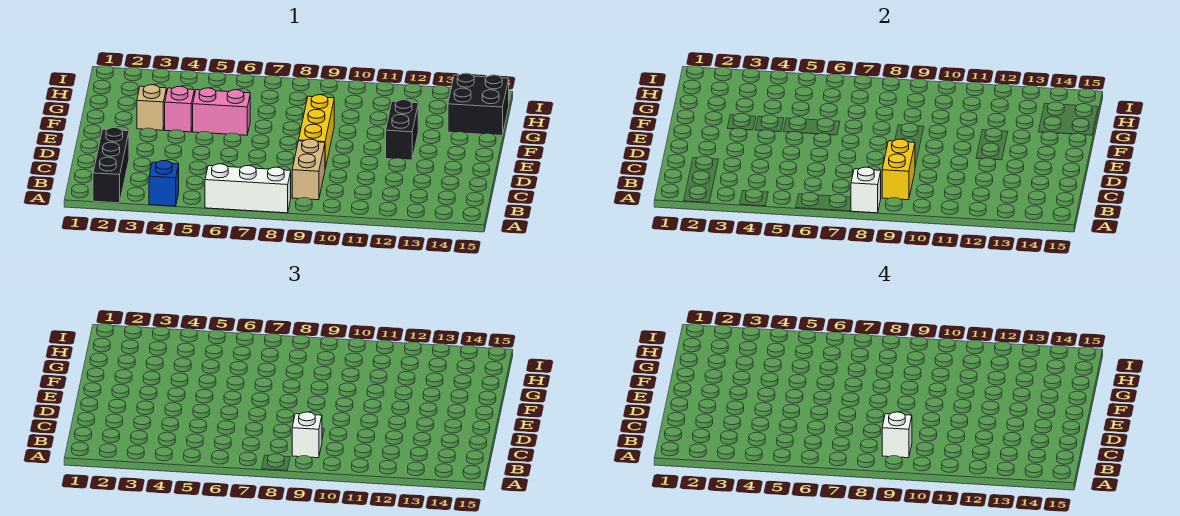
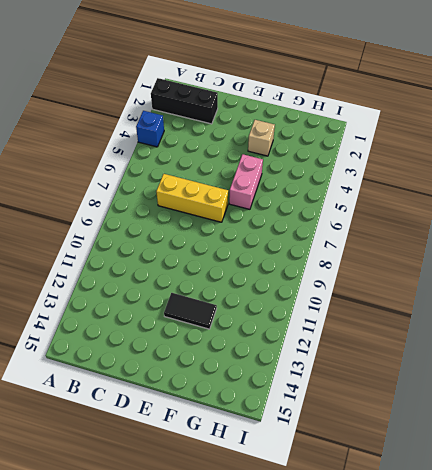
yellow 1x3 brick [156,174,228,222] -> yellow 1x3 brick moved to [299,95,334,168]
black 1x2 tile [164,293,217,329] -> black 1x2 brick [386,100,418,160]
none -> white 1x3 brick [205,164,291,213]
none -> tan 1x2 brick [292,139,325,200]
none -> pink 1x1 brick [165,86,194,132]

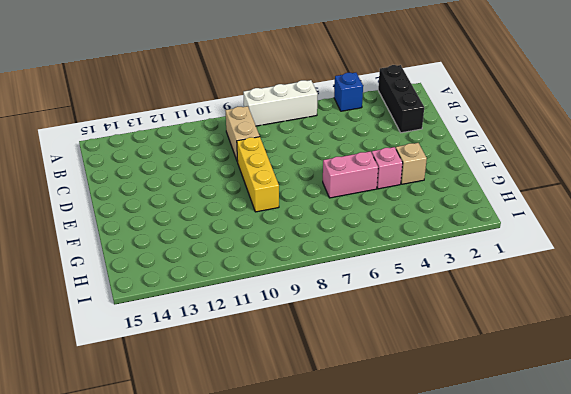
none -> black 1x2 brick [386,100,418,160]
none -> black 2x2 brick [448,73,509,136]
none -> white 1x1 brick [851,167,881,213]

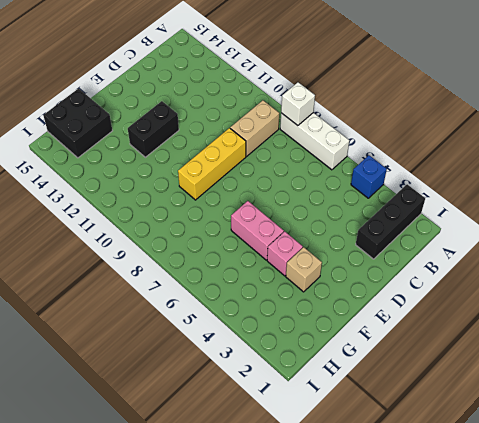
none -> yellow 1x2 brick [882,139,915,200]
none -> white 1x1 brick [292,412,322,458]
none -> white 1x1 brick [882,412,912,458]

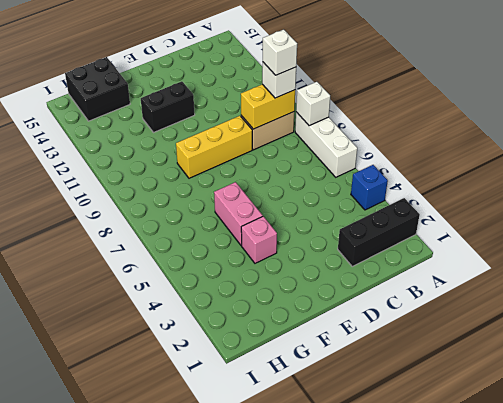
none -> tan 1x1 brick [137,85,166,130]

